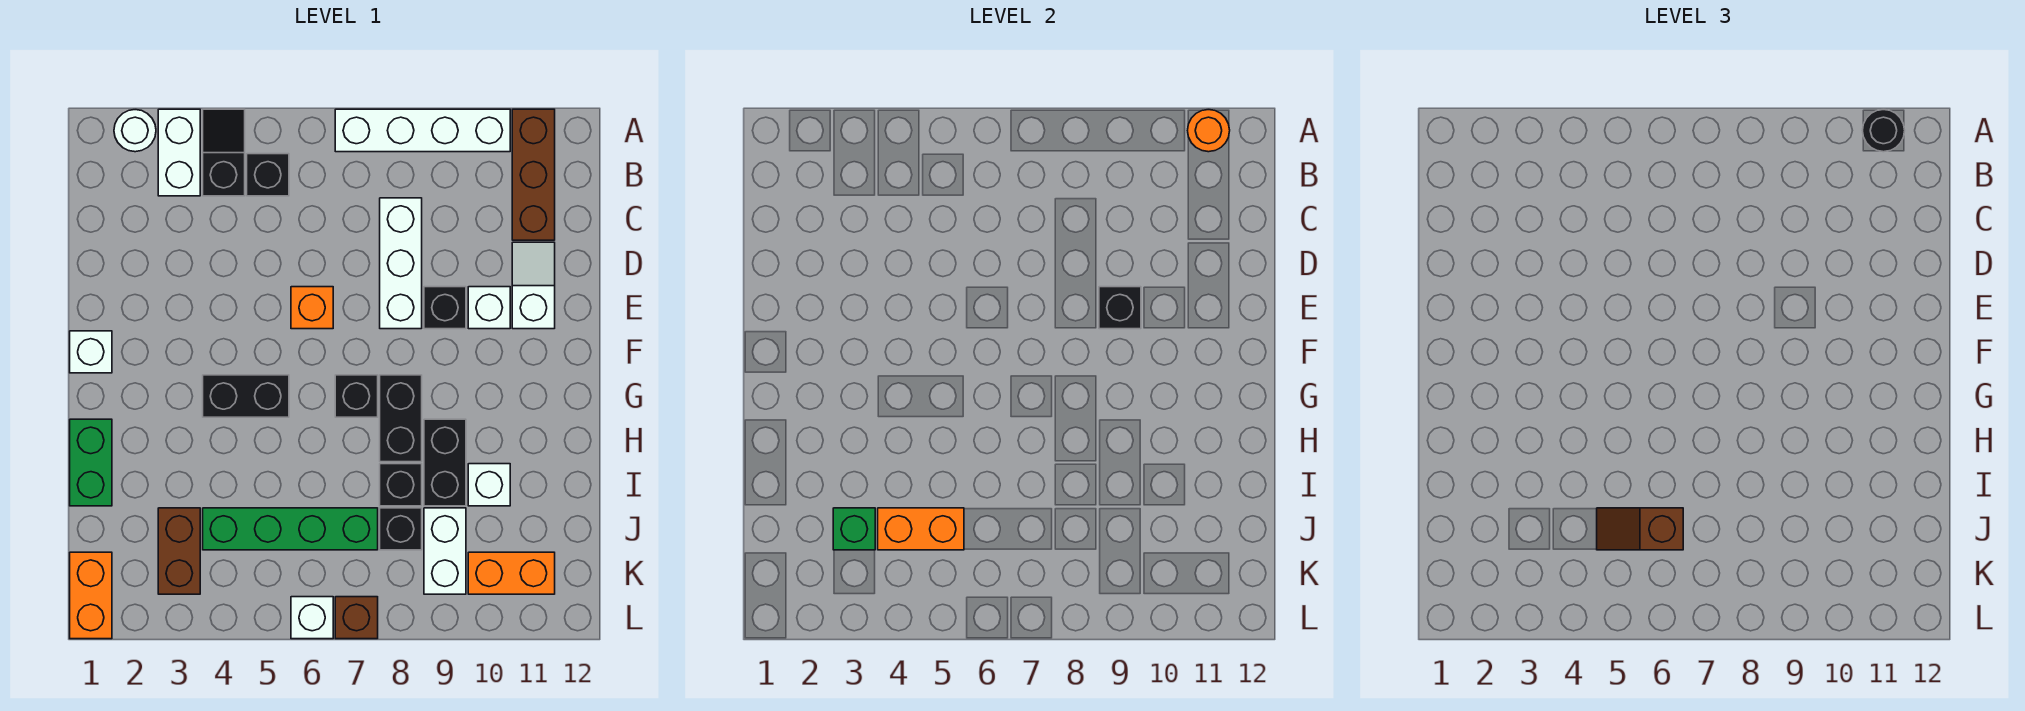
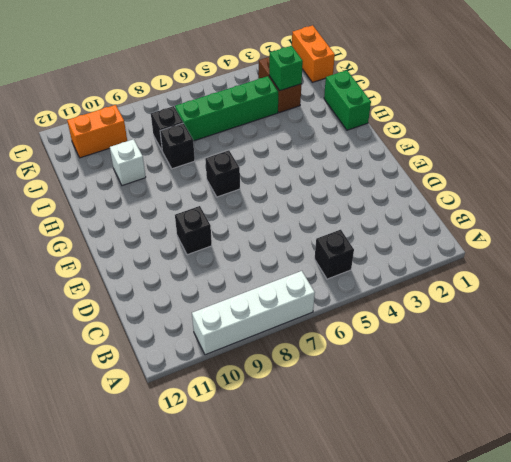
none -> white 1x1 round brick [114,110,156,152]
none -> white 1x2 brick [158,109,200,196]
none -> black 1x2 slope [203,109,245,196]
none -> brown 1x3 brick [512,109,555,240]

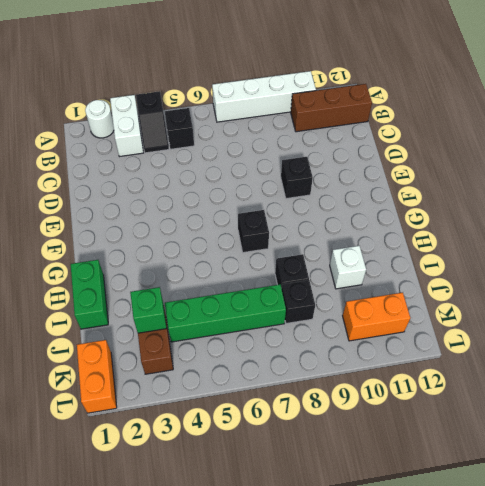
black 1x2 slope [136,91,169,153] -> black 1x2 slope turned to [203,109,245,196]
brown 1x3 brick [291,84,372,132] -> brown 1x3 brick turned to [512,109,555,240]
none -> white 1x3 brick [380,198,422,329]
none -> white 1x2 slope [512,242,555,329]
none -> orange 1x1 brick [291,287,333,329]
none -> white 1x1 brick [468,287,510,329]

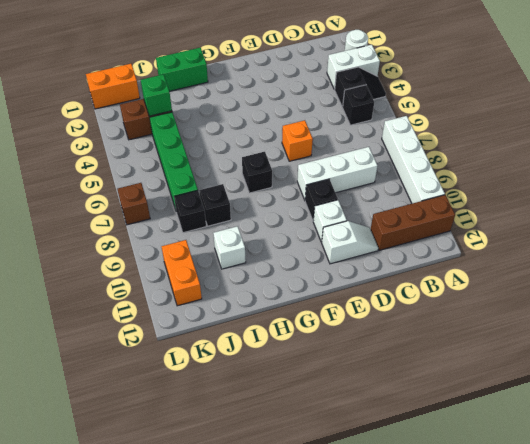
none -> white 1x1 brick [70,331,112,373]
none -> black 1x2 brick [203,375,289,417]
none -> black 1x2 brick [380,375,422,462]
none -> black 1x2 brick [424,419,466,506]

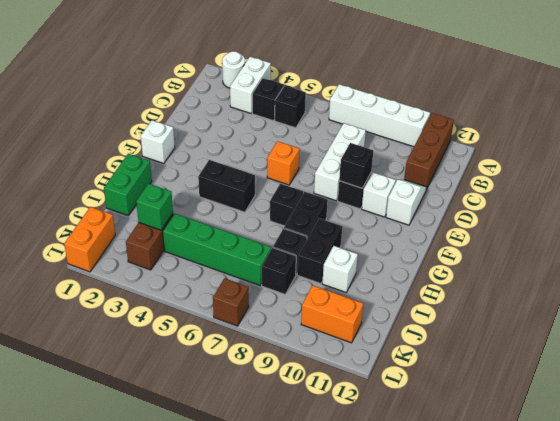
none -> white 1x2 brick [424,508,466,594]
none -> white 1x1 brick [291,597,333,639]
none -> orange 1x1 round brick [1188,110,1230,152]
none -> orange 1x2 brick [878,508,964,550]

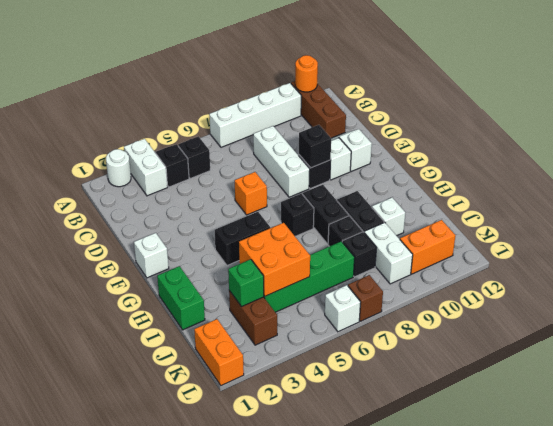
orange 2x2 brick [239,223,310,296] -> orange 1x2 brick [878,508,964,550]
none -> black 1x1 round brick [1863,110,1905,152]
none -> brown 1x2 slope [1597,508,1683,550]

